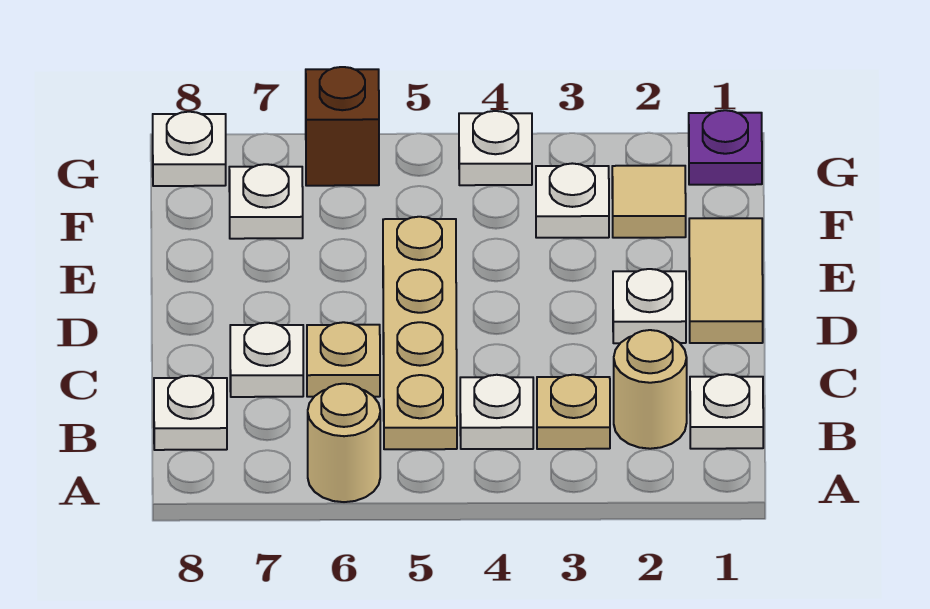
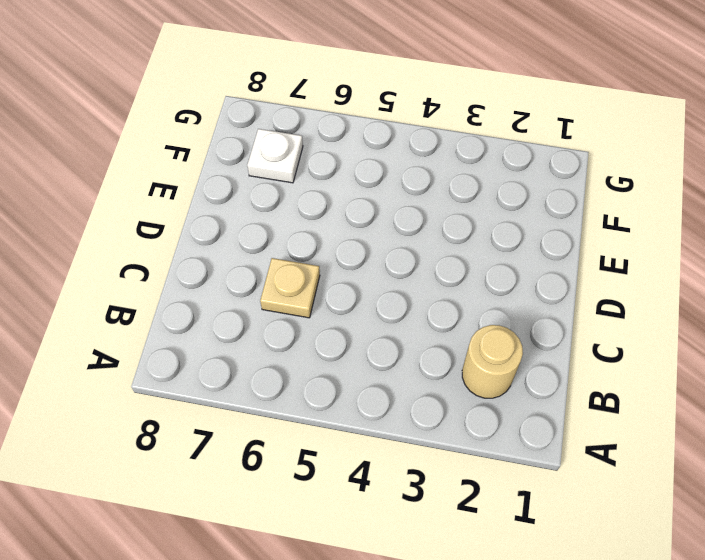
none -> tan 1x1 round brick [308,384,380,502]
none -> white 1x1 plate [690,374,763,449]
none -> tan 1x1 plate [537,375,610,449]

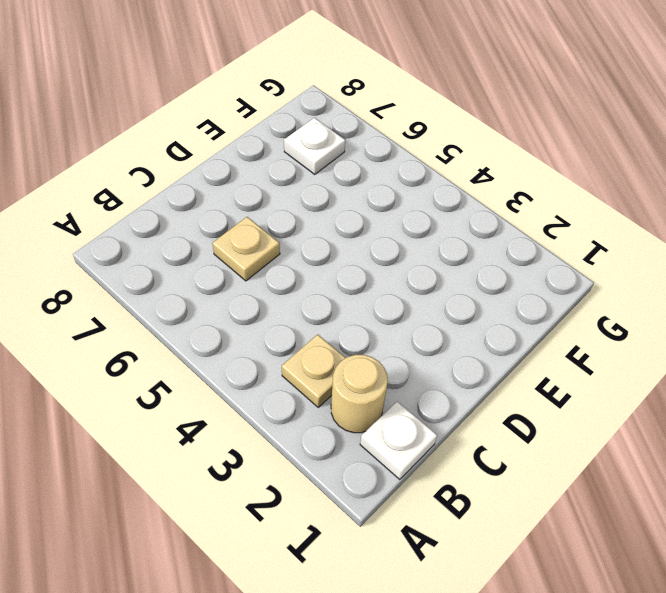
none -> tan 1x1 round brick [308,384,380,502]
none -> white 1x1 plate [460,375,533,449]
none -> tan 1x4 plate [383,217,457,449]

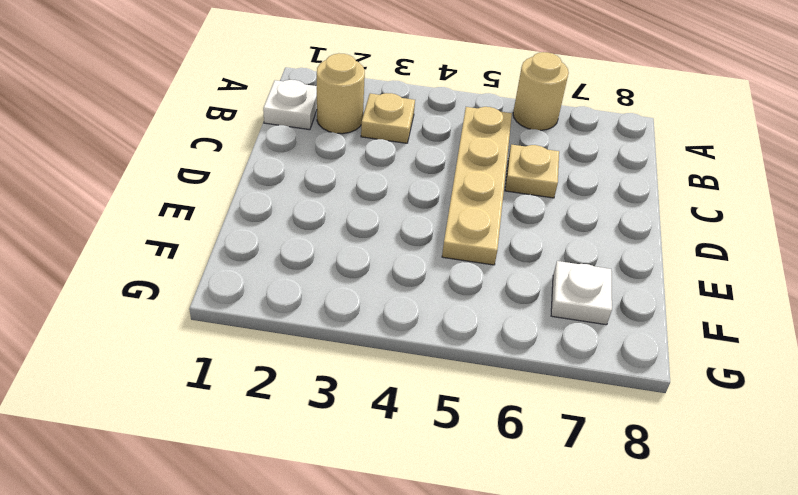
none -> white 1x1 plate [460,375,533,449]
none -> white 1x1 plate [154,376,227,450]
none -> white 1x1 plate [230,323,303,397]

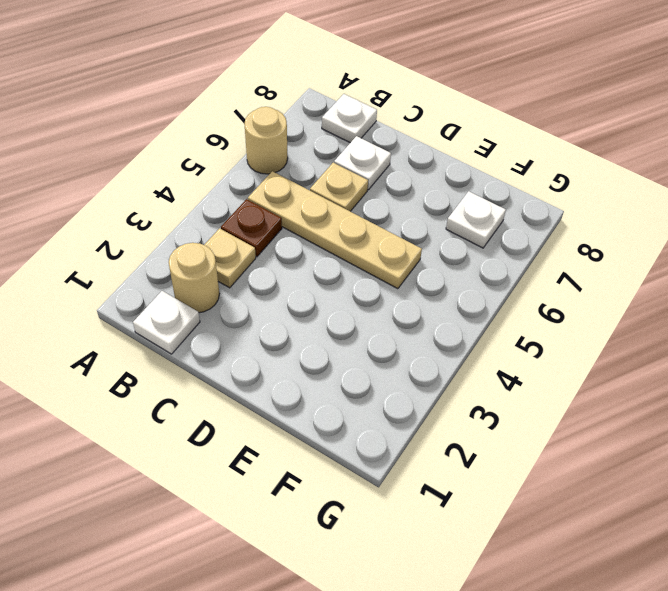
brown 1x1 plate [221,199,282,257] -> white 1x1 plate [460,375,533,449]
none -> tan 1x2 tile [689,218,763,343]
none -> white 1x1 plate [613,269,686,343]
none -> tan 1x1 tile [612,166,686,238]

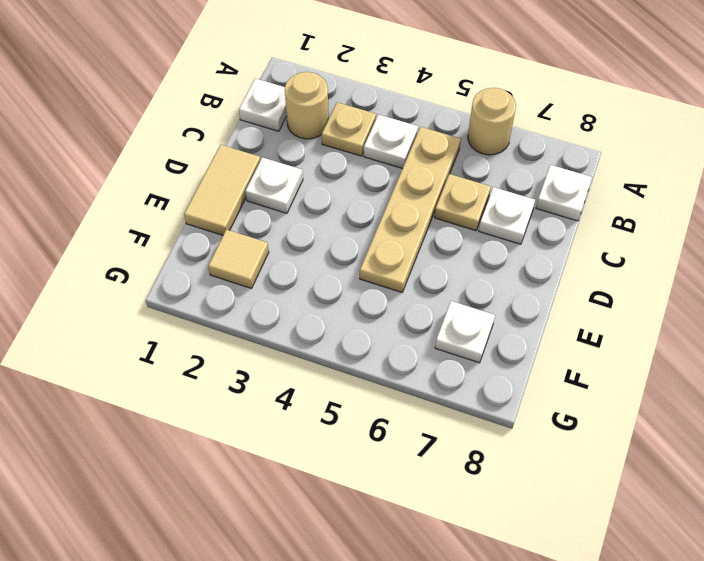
none -> white 1x1 plate [536,163,609,238]
none -> purple 1x1 plate [689,110,762,185]
none -> white 1x1 plate [459,111,532,185]

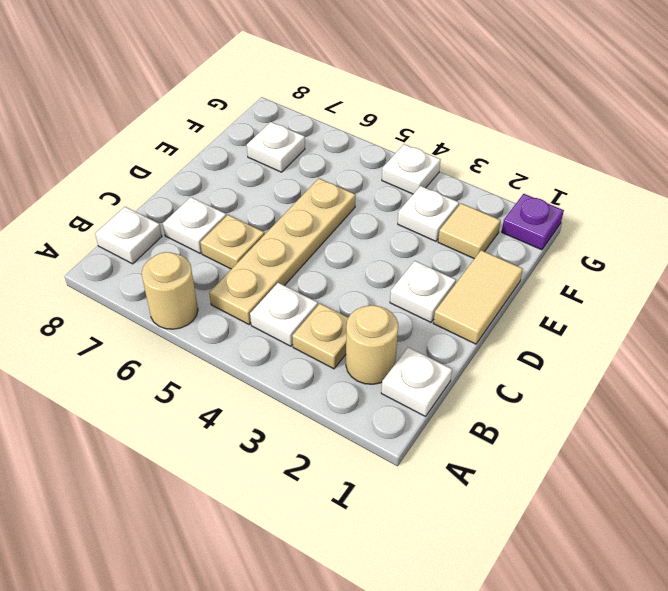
none -> brown 1x1 brick [306,67,379,186]
none -> white 1x1 plate [153,112,226,186]

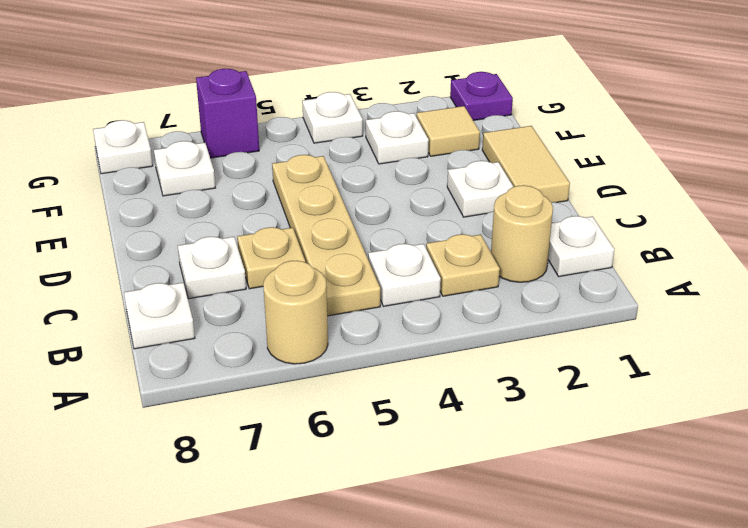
purple 1x1 brick [196,69,259,158] -> brown 1x1 brick [306,67,379,186]

